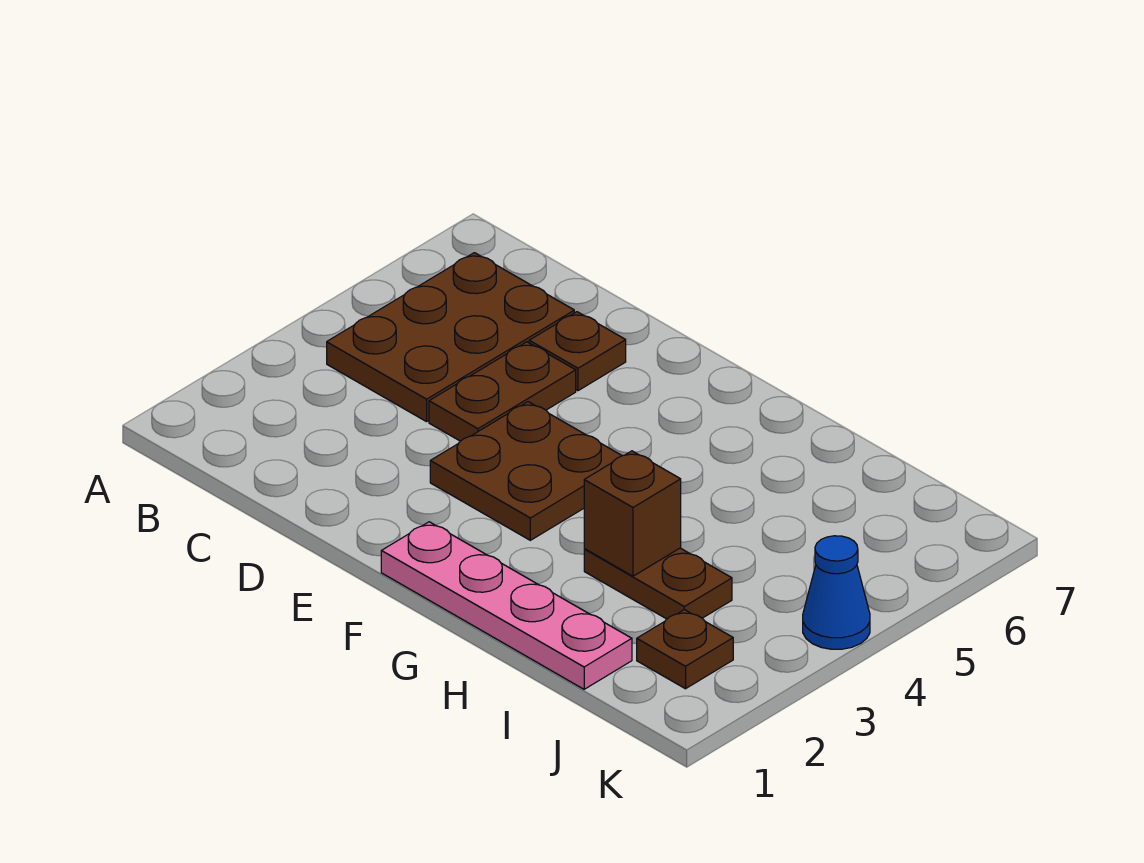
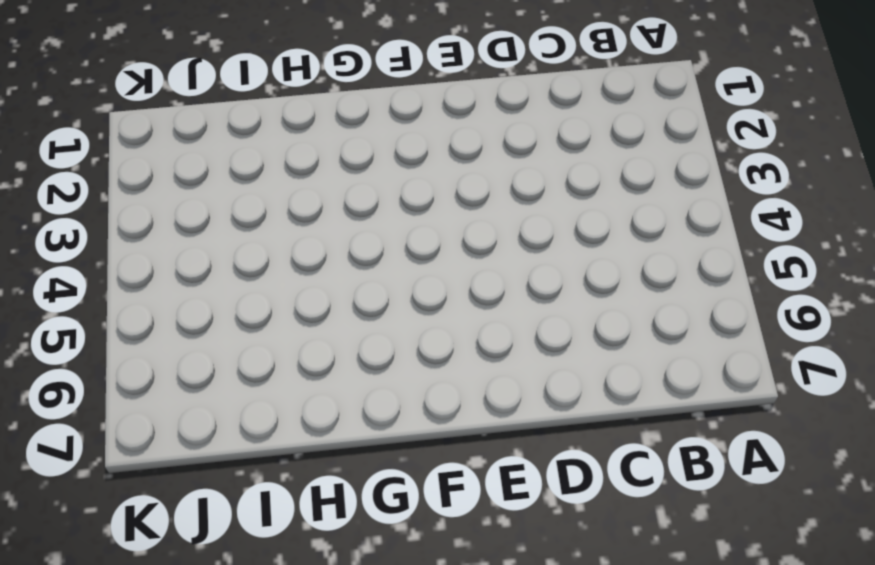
none -> brown 2x3 plate [327,253,574,422]
none -> brown 1x2 plate [429,342,576,441]

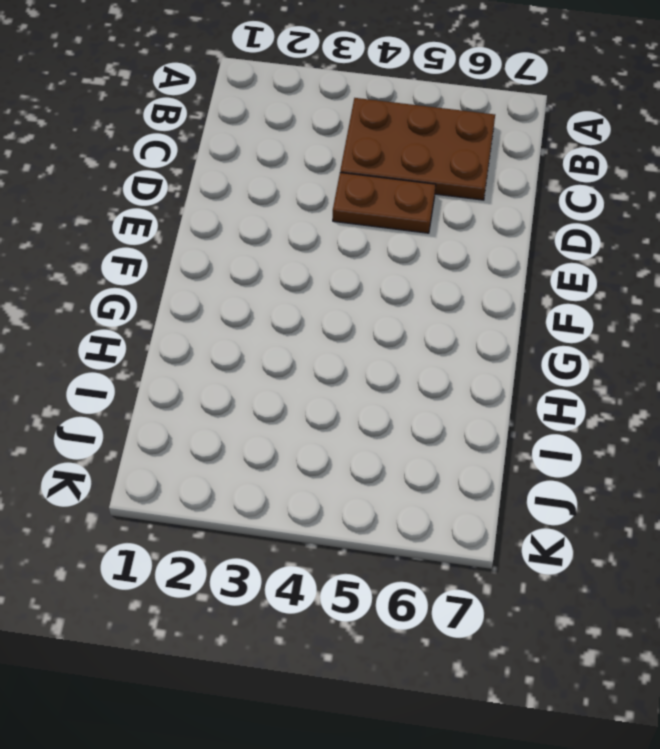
none -> brown 1x1 plate [529,312,626,391]
none -> brown 2x2 plate [430,402,622,540]

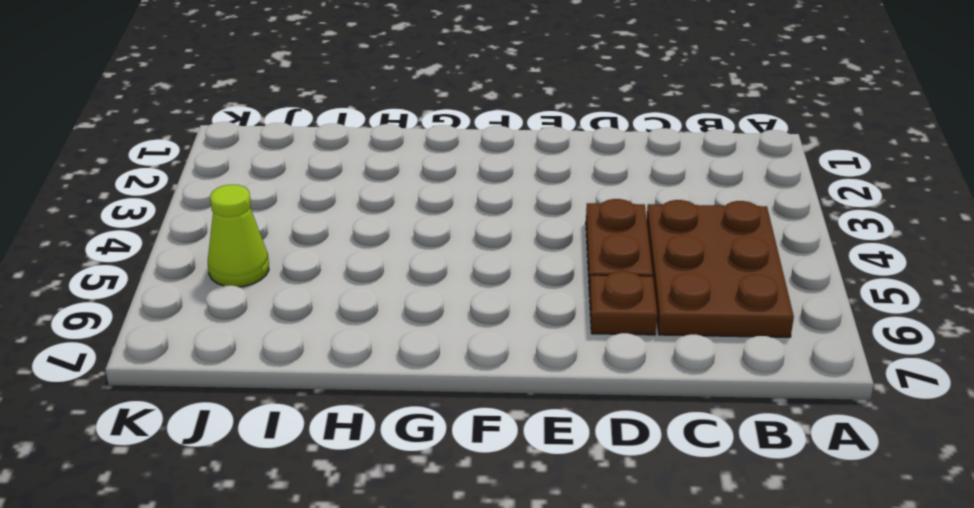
lime 1x1 cone [208,185,269,287] -> none
none -> brown 2x2 plate [430,402,622,540]
none -> pink 1x4 plate [381,522,632,689]

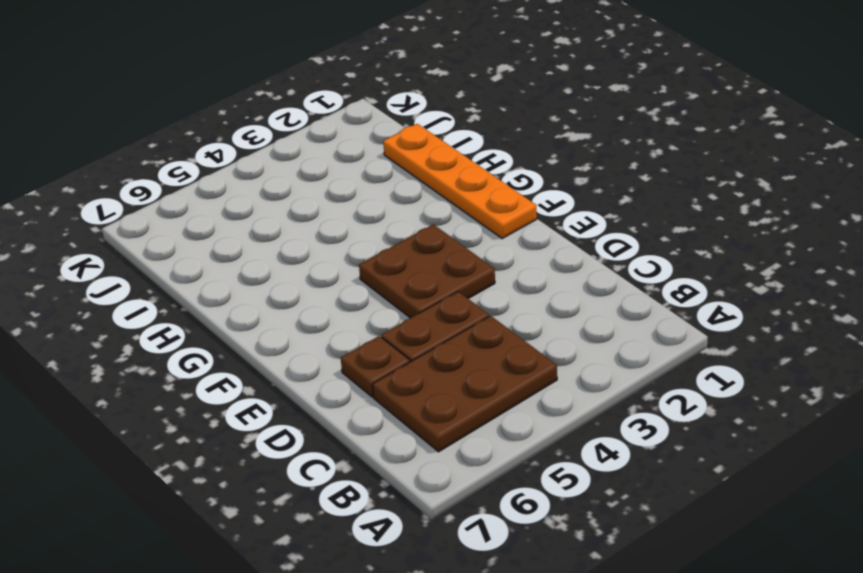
orange 1x4 plate [383,124,537,239] -> pink 1x4 plate [381,522,632,689]
none -> brown 1x2 plate [584,548,732,619]
none -> brown 1x1 plate [637,610,733,689]

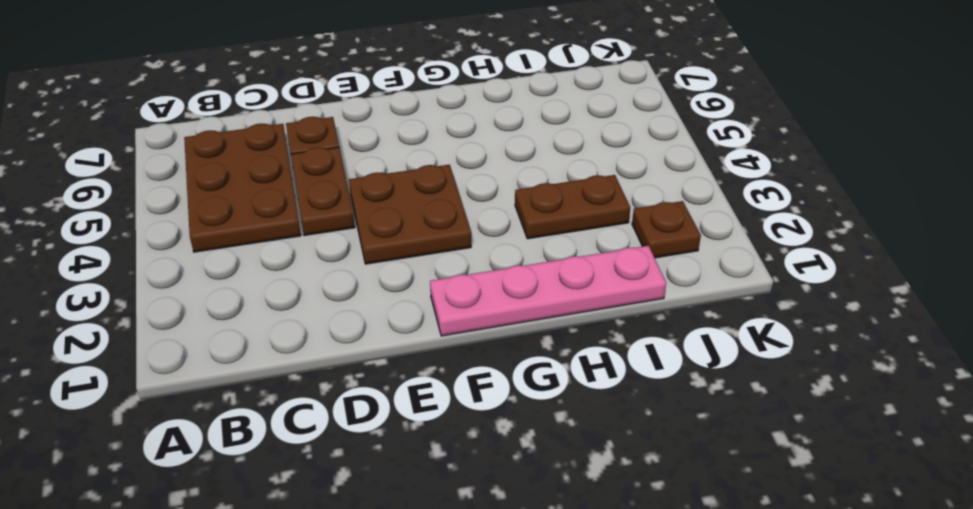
none -> blue 1x1 cone [803,536,870,649]
none -> brown 1x1 brick [584,451,681,576]

